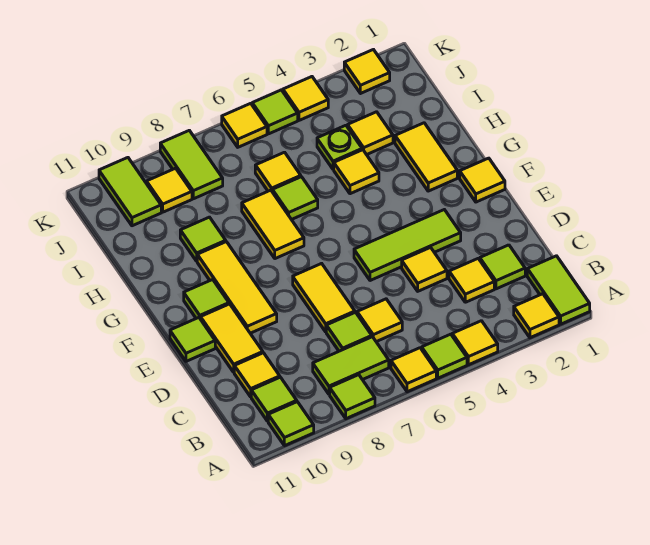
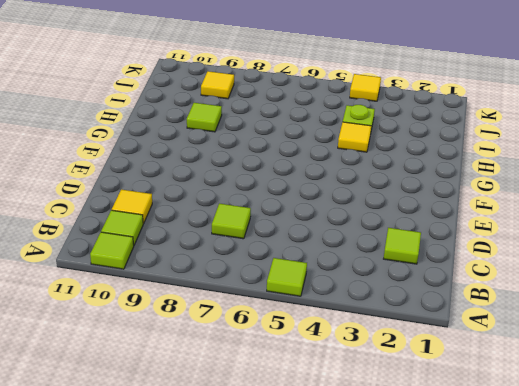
none -> lime 1x2 tile [527,256,590,324]
none -> yellow 1x1 tile [514,294,559,338]
none -> yellow 1x1 tile [452,321,498,365]
none -> yellow 1x1 tile [391,348,436,392]

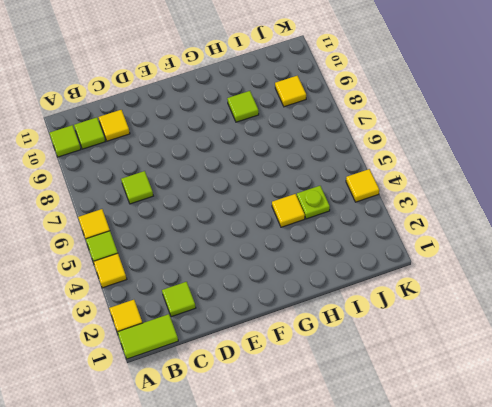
none -> lime 1x1 tile [330,375,375,419]
none -> lime 1x2 tile [313,337,389,394]
none -> yellow 1x1 tile [449,259,494,302]
none -> yellow 1x1 tile [357,299,402,342]

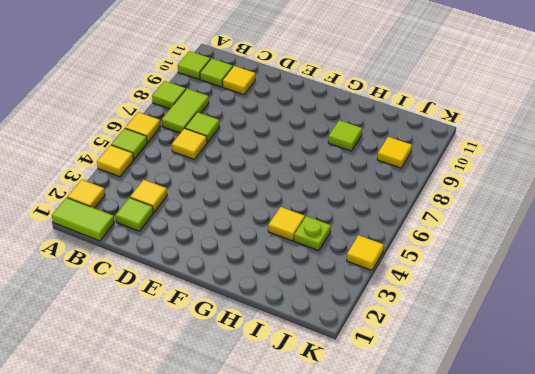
none -> yellow 1x1 tile [402,247,447,291]
none -> yellow 1x2 tile [293,263,355,332]
none -> yellow 1x2 tile [201,304,263,372]
none -> lime 1x3 tile [354,210,461,281]

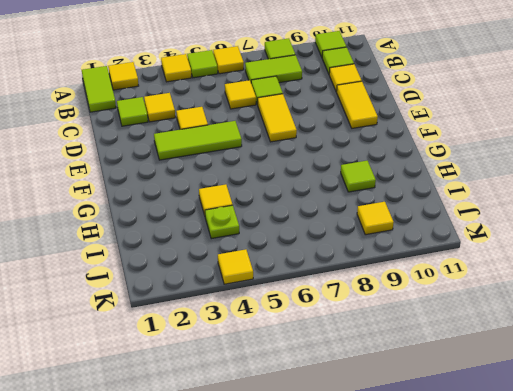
none -> yellow 1x3 tile [197,242,277,333]
none -> lime 1x1 tile [170,318,215,361]
none -> yellow 1x1 tile [460,158,505,202]
none -> lime 1x1 tile [184,280,229,319]

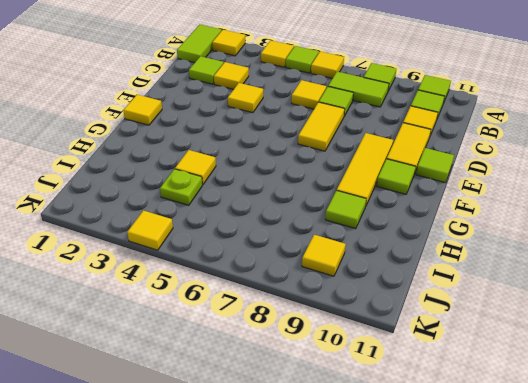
none -> lime 1x3 tile [354,210,461,281]
none -> yellow 1x2 tile [395,123,457,191]
none -> yellow 1x2 tile [242,190,304,259]
none -> lime 1x1 tile [272,177,318,220]

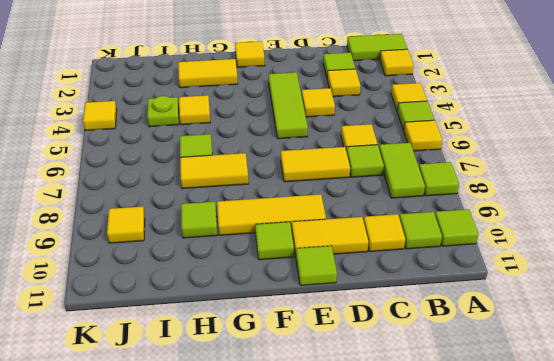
none -> yellow 1x1 tile [348,112,393,155]
none -> yellow 1x1 tile [255,152,301,191]
none -> lime 1x2 tile [160,130,223,199]
none -> lime 1x2 tile [99,158,161,226]

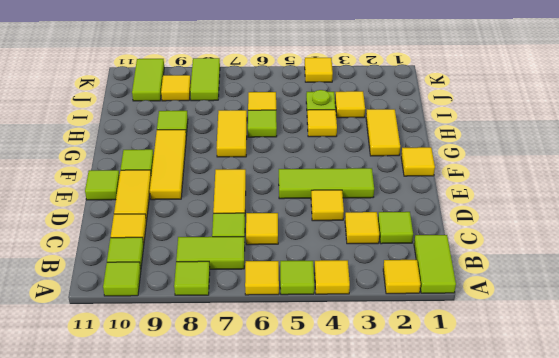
none -> yellow 1x1 tile [344,50,390,94]
none -> lime 1x1 tile [252,90,298,134]
none -> yellow 1x1 tile [222,103,267,147]

